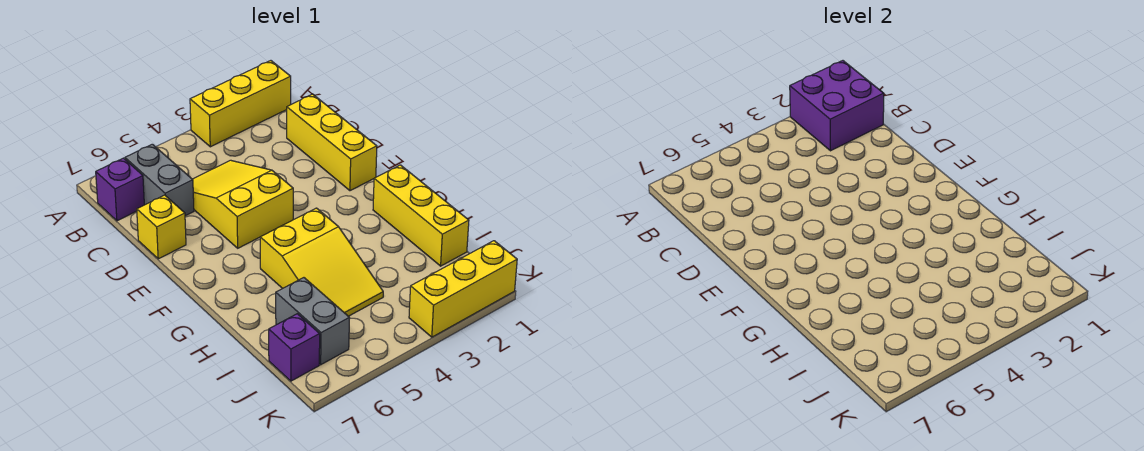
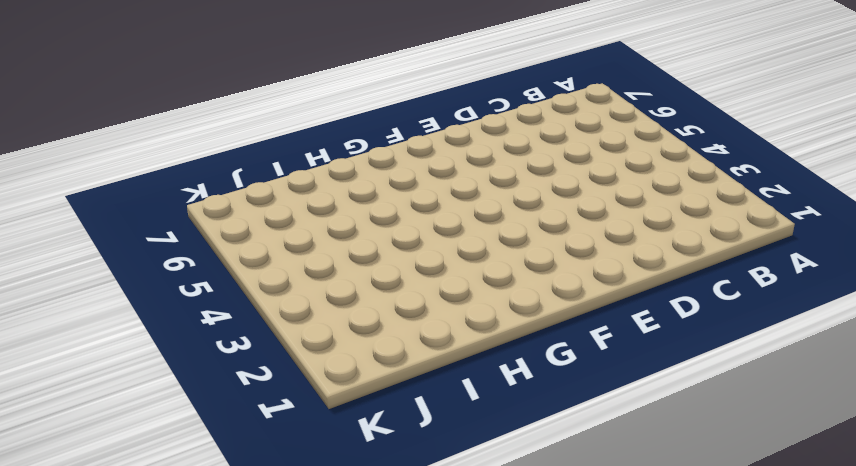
none -> yellow 1x3 brick [190,61,291,147]
none -> grey 1x2 brick [125,144,194,216]
none -> purple 1x1 brick [96,158,144,221]

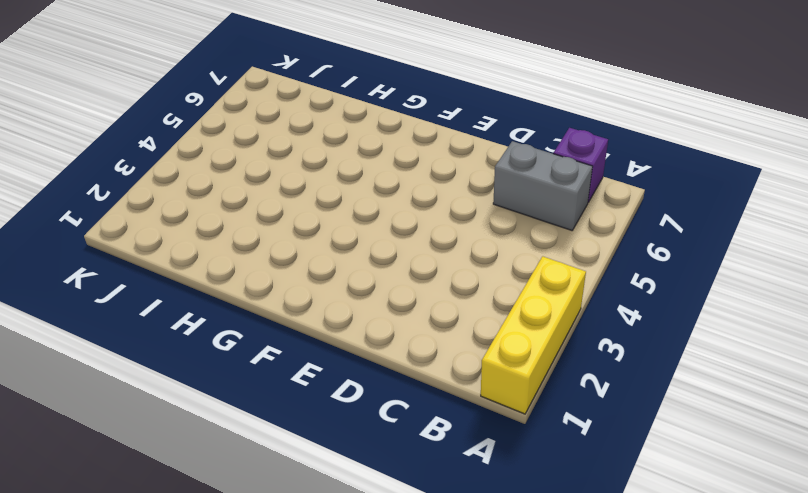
none -> yellow 1x3 brick [287,94,377,191]
none -> yellow 2x3 slope [193,160,293,248]
none -> yellow 1x1 brick [137,195,186,259]

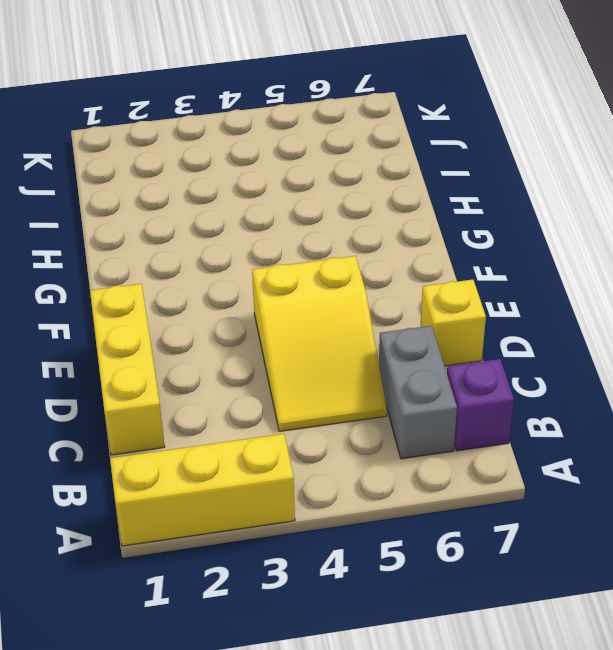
none -> yellow 1x3 brick [373,165,469,266]
none -> yellow 2x3 slope [260,208,383,316]
none -> grey 1x2 brick [276,278,350,365]

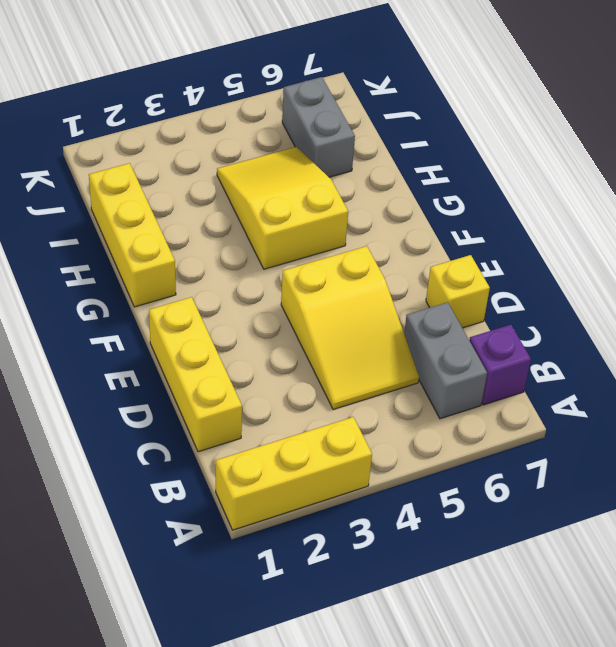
none -> purple 1x1 brick [269,314,320,381]
none -> yellow 1x3 brick [409,241,517,337]
none -> purple 2x2 brick [790,61,884,151]

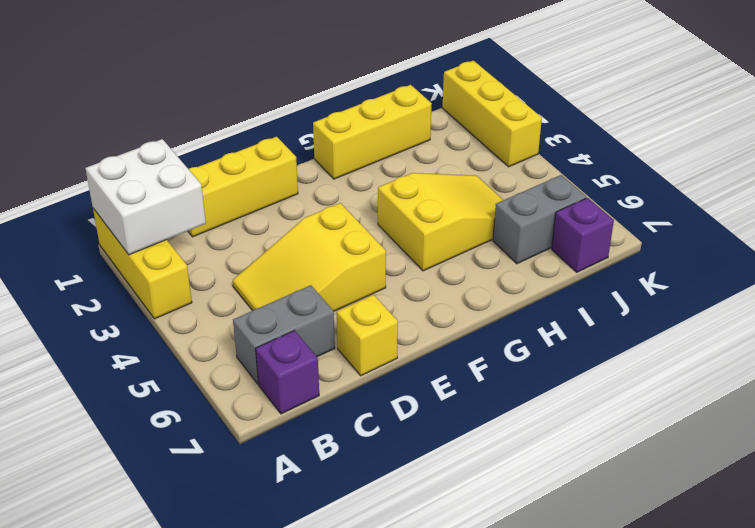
white 2x2 brick [85,139,206,255] -> purple 2x2 brick [790,61,884,151]

